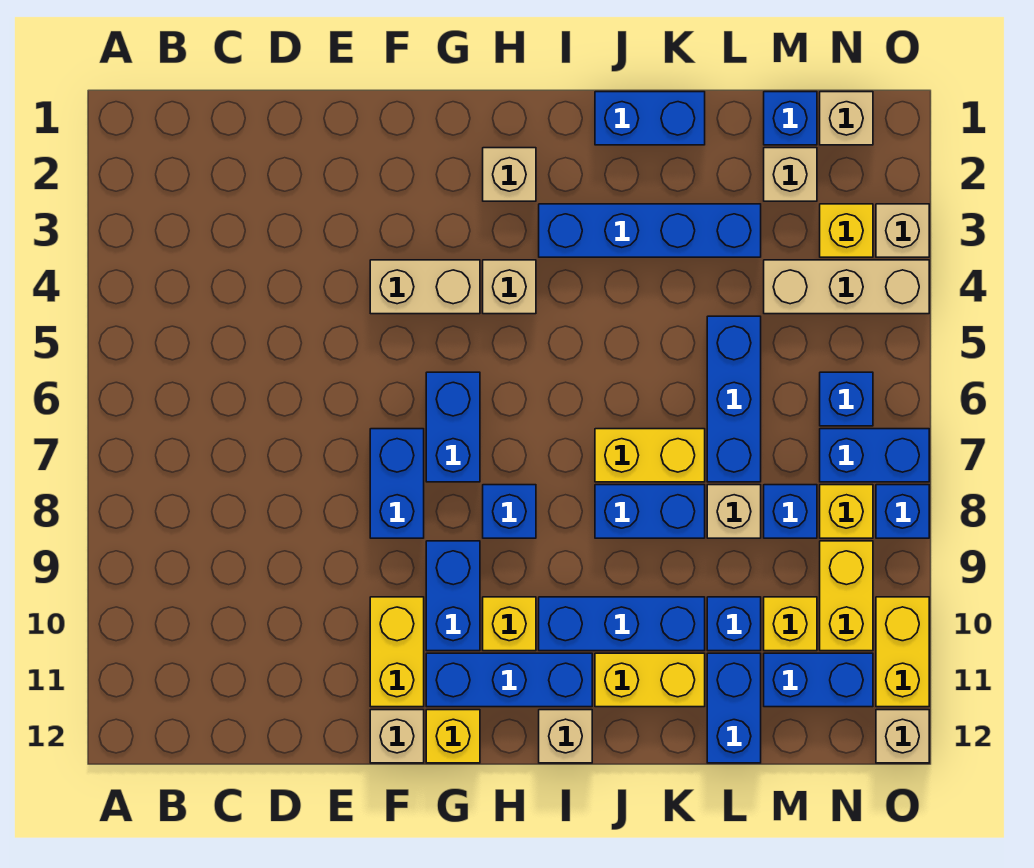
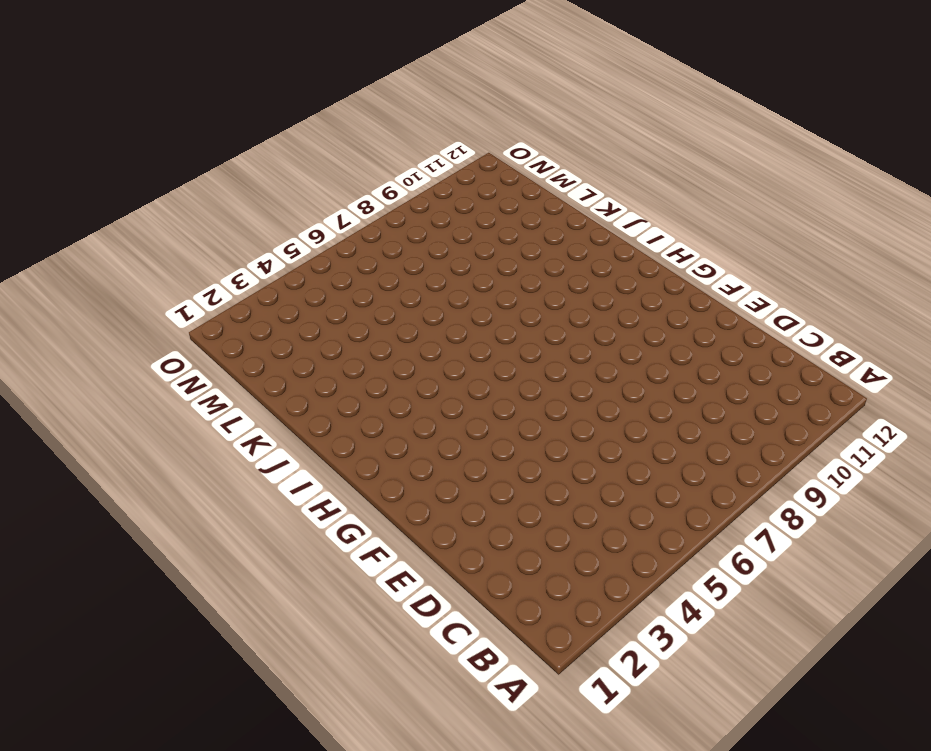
none -> tan 1x2 brick [370,260,480,314]
none -> blue 1x2 brick [370,429,424,538]
none -> yellow 1x2 brick [370,597,424,707]
none -> tan 1x1 brick [370,710,424,763]

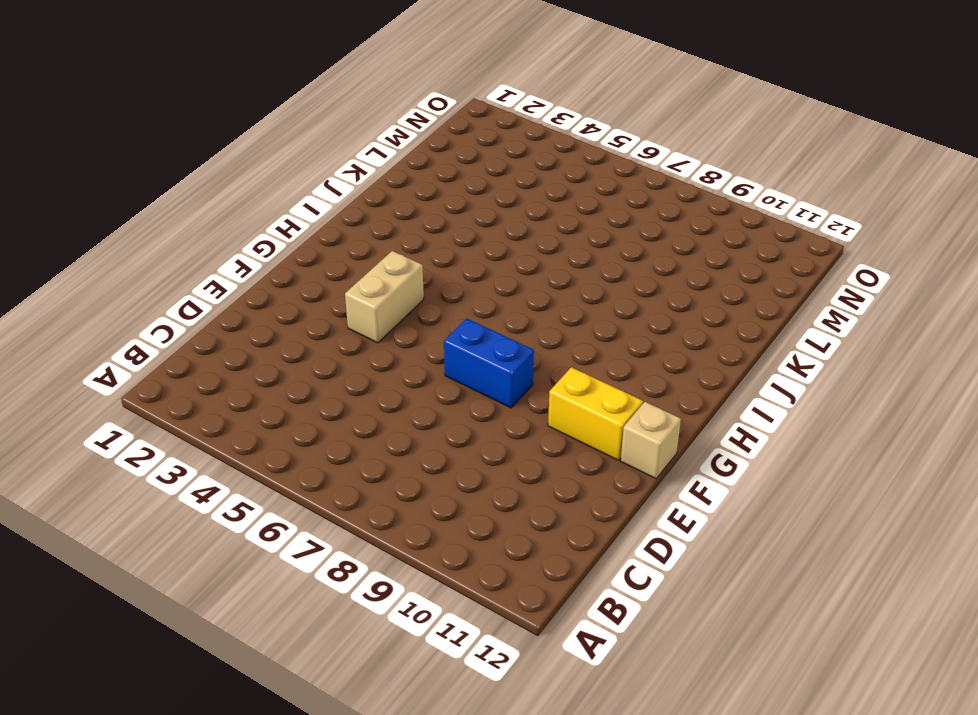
none -> blue 1x2 brick [426,372,480,482]
none -> blue 1x2 brick [426,541,480,651]
none -> blue 1x3 brick [426,653,592,707]
none -> yellow 1x1 brick [426,710,480,763]

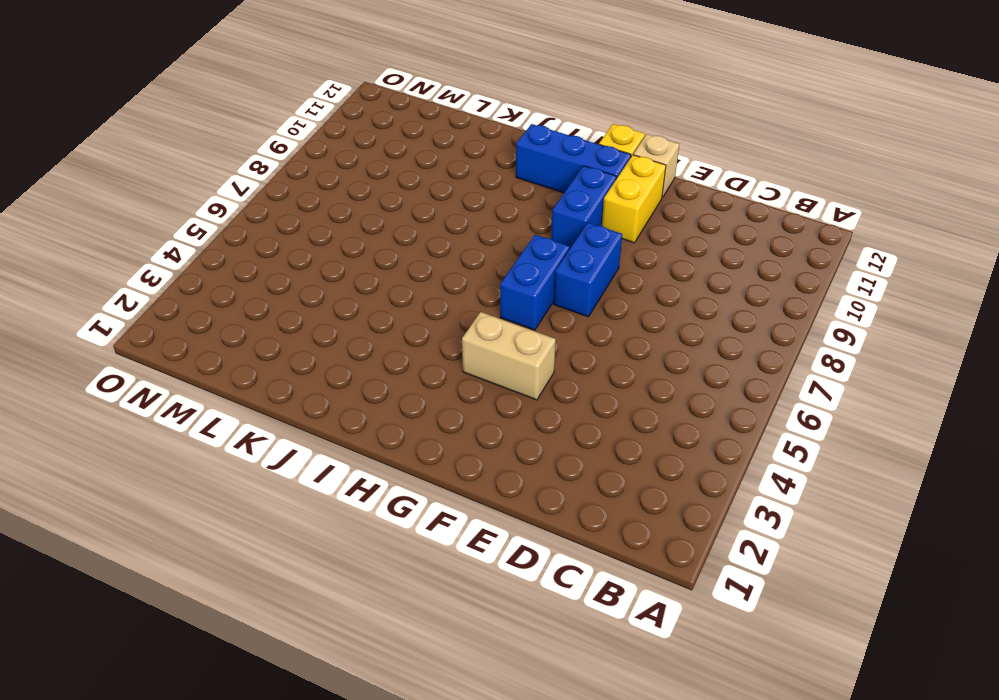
none -> tan 1x1 brick [483,148,536,201]
none -> tan 1x1 brick [483,260,536,314]
none -> blue 1x1 brick [483,485,536,538]
none -> yellow 1x1 brick [483,597,536,651]

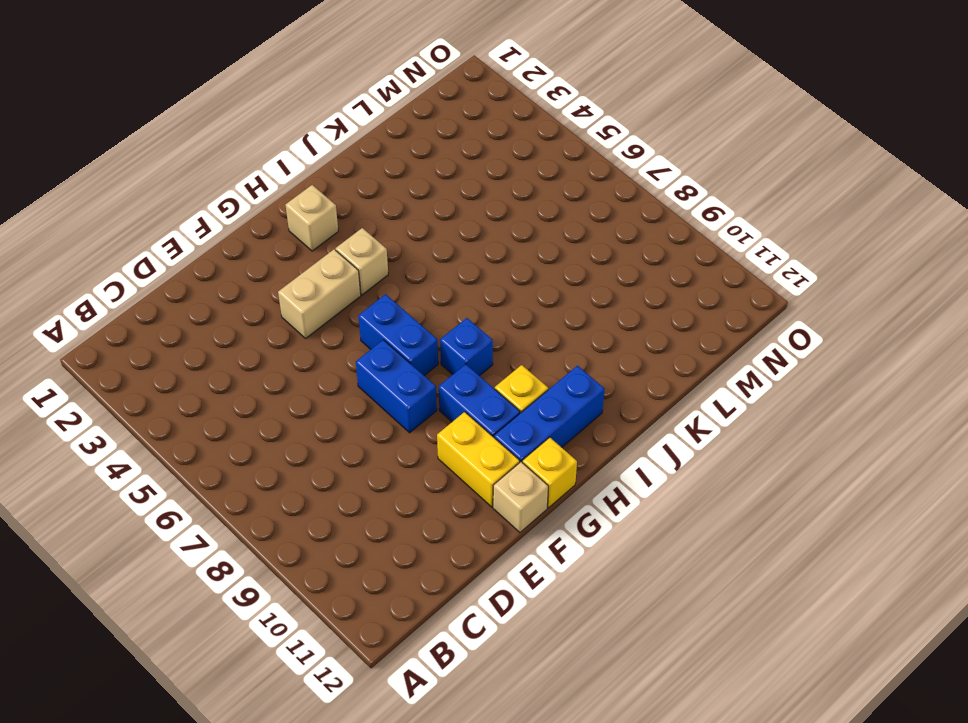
none -> blue 1x4 brick [539,204,761,257]
none -> blue 1x3 brick [539,597,705,651]
none -> tan 1x1 brick [539,710,592,763]
none -> blue 1x2 brick [595,92,705,145]

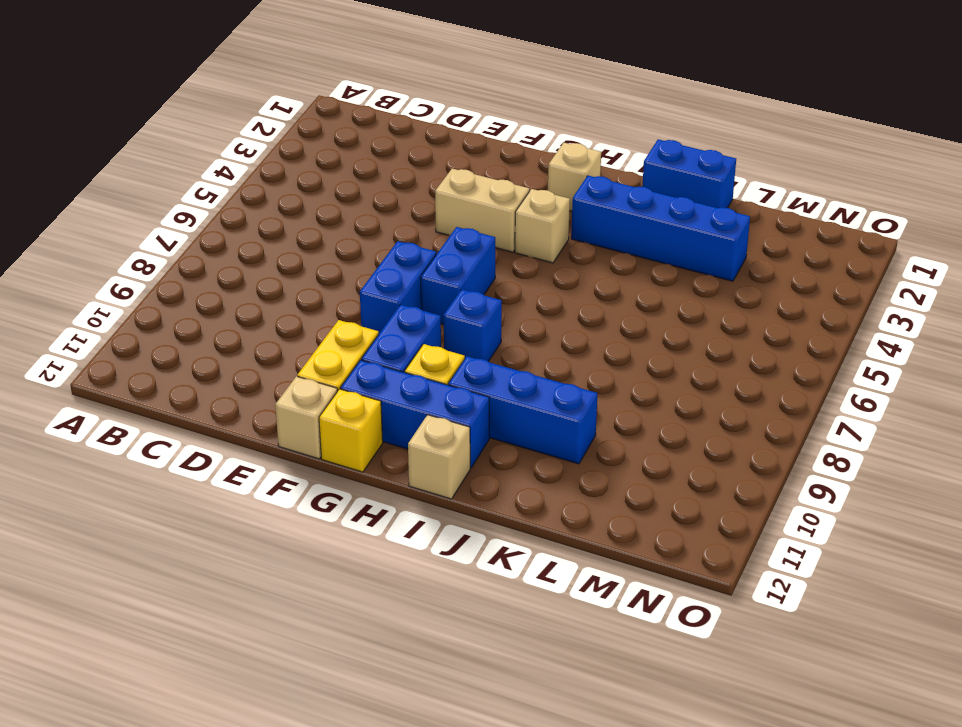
none -> yellow 1x2 brick [595,429,705,482]
none -> blue 1x2 brick [595,485,705,538]
none -> yellow 1x2 brick [595,653,705,707]
none -> blue 1x3 brick [707,316,761,482]

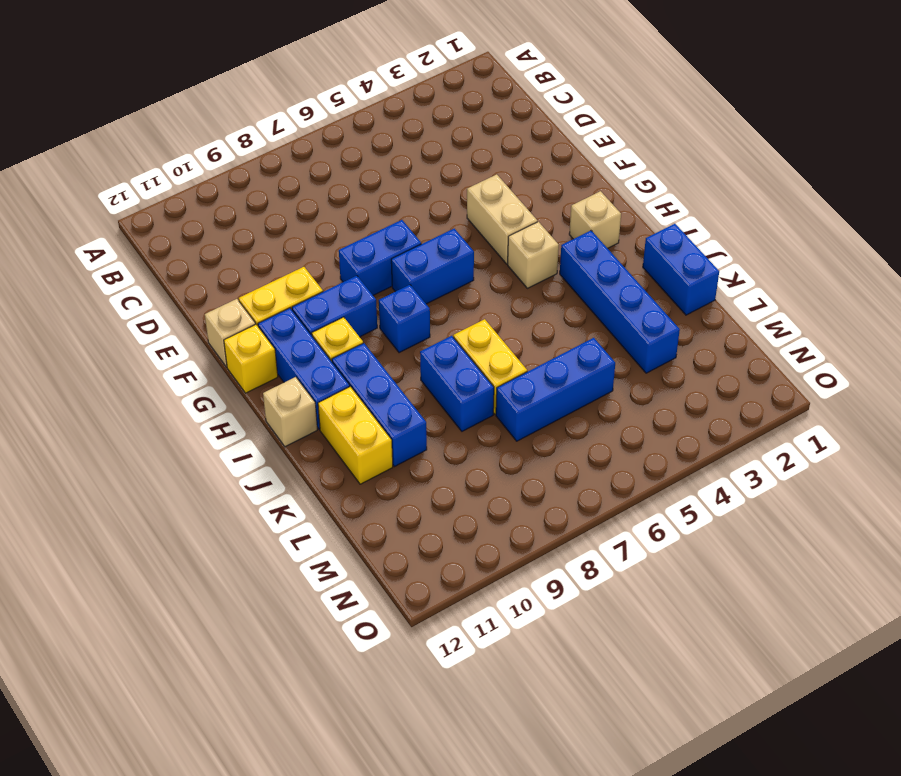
none -> tan 1x1 brick [707,485,761,538]
none -> blue 1x1 brick [707,597,761,651]
none -> blue 1x2 brick [707,653,761,763]
none -> blue 1x1 brick [764,92,817,145]

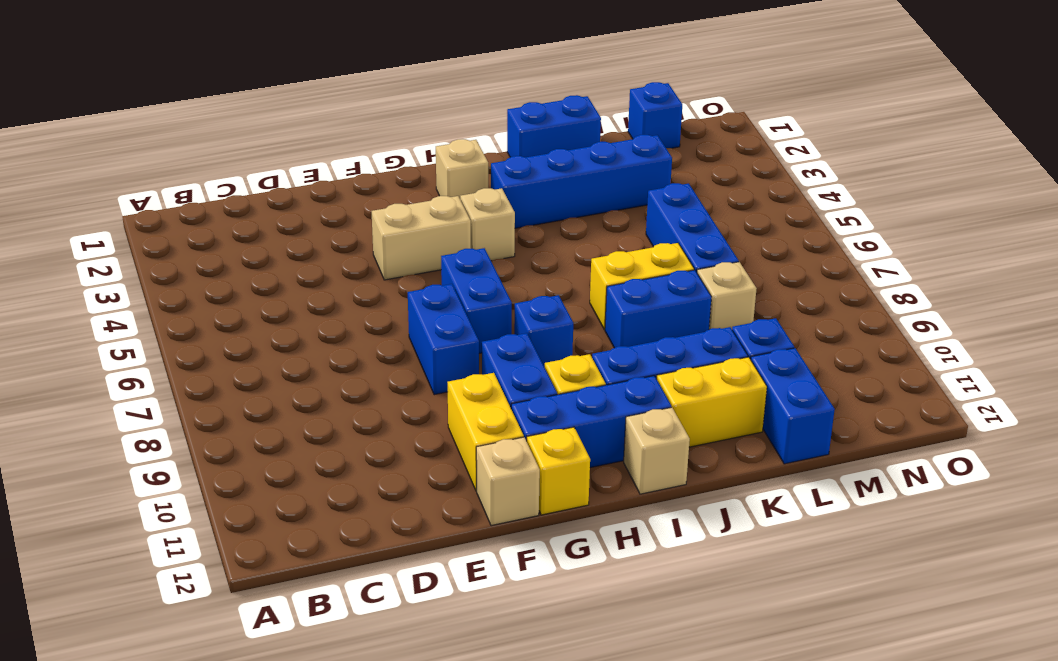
none -> tan 1x1 brick [764,148,817,201]
none -> tan 1x3 brick [764,260,929,314]
none -> blue 1x1 brick [764,485,817,538]
none -> yellow 1x1 brick [764,597,817,651]

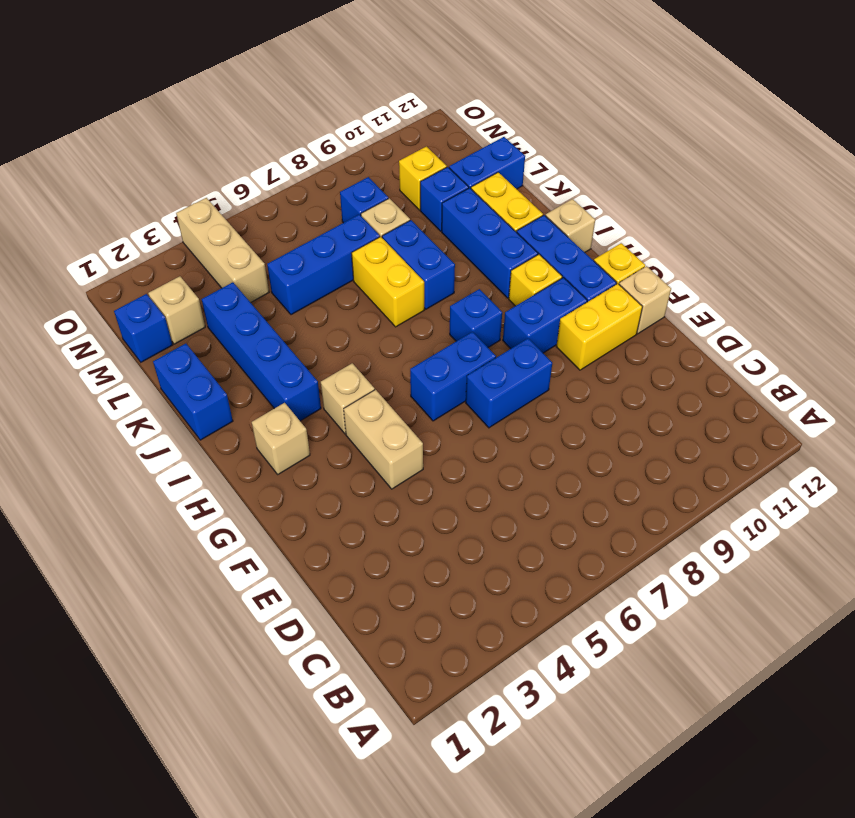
none -> blue 1x2 brick [764,653,873,707]
none -> tan 1x1 brick [820,92,873,145]
none -> yellow 1x1 brick [820,204,873,257]
none -> blue 1x1 brick [820,372,873,426]

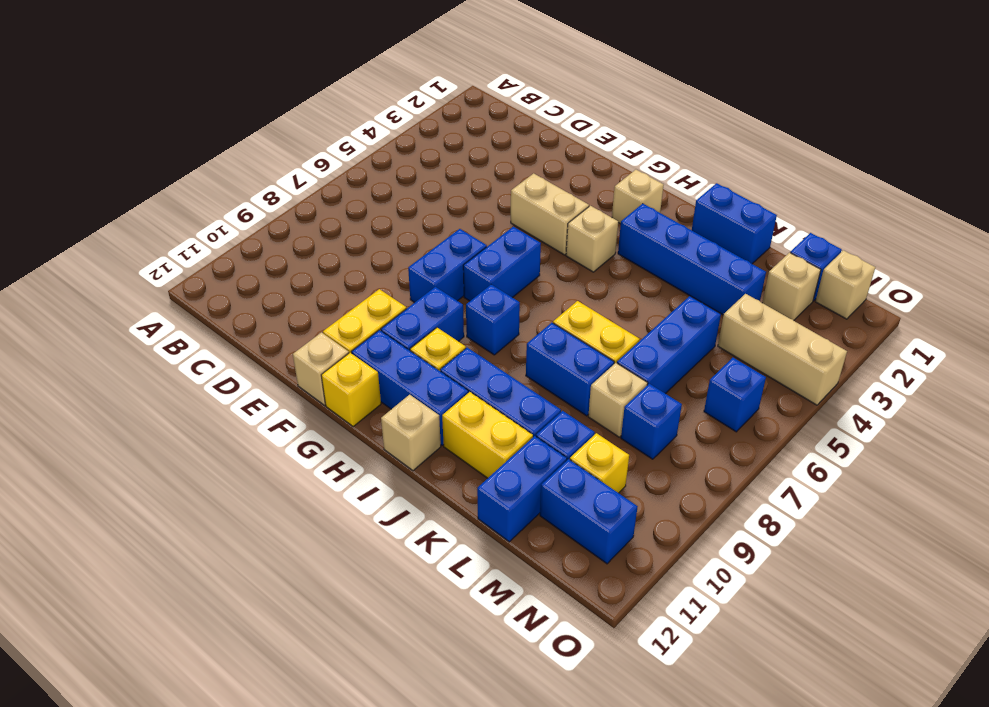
none -> yellow 1x1 brick [820,204,873,257]
none -> blue 1x2 brick [820,429,929,482]
none -> yellow 1x1 brick [820,485,873,538]
none -> yellow 1x2 brick [820,541,873,651]

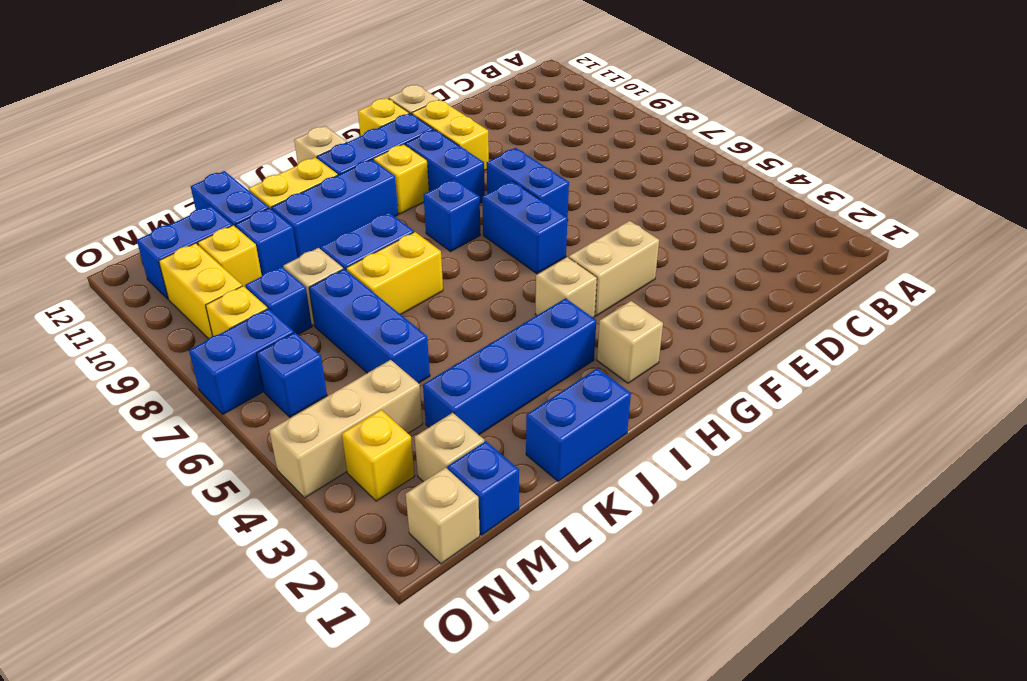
none -> tan 1x1 brick [876,204,929,257]
none -> blue 1x1 brick [876,485,929,538]
none -> yellow 1x2 brick [876,597,929,707]
none -> tan 1x1 brick [876,710,929,763]

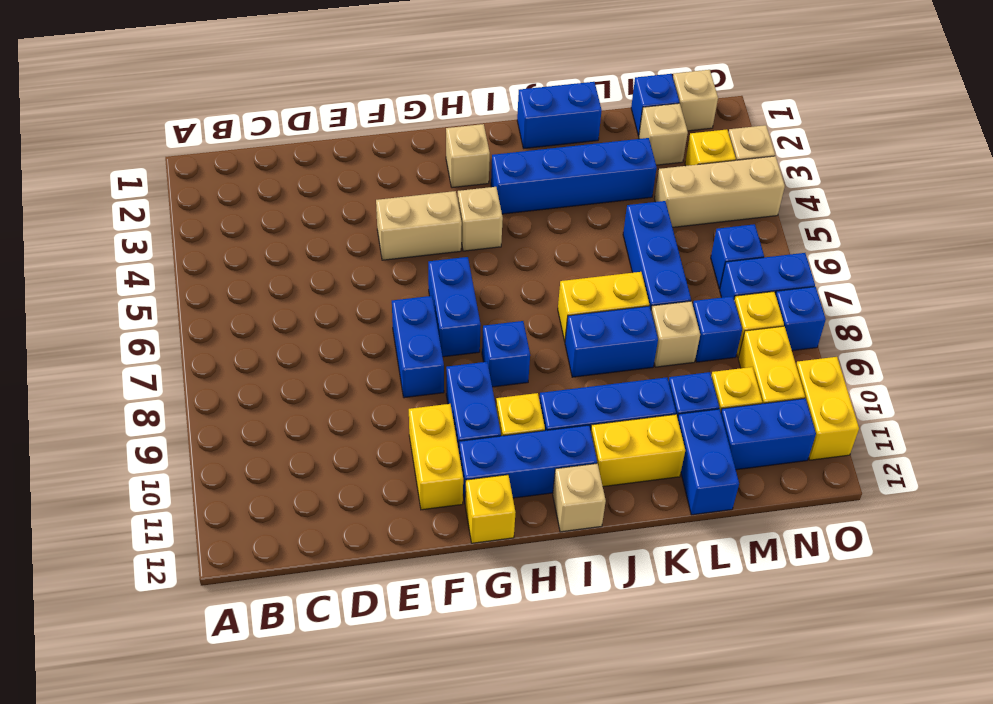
none -> tan 1x1 brick [370,710,424,763]
none -> tan 1x1 brick [876,710,929,763]

